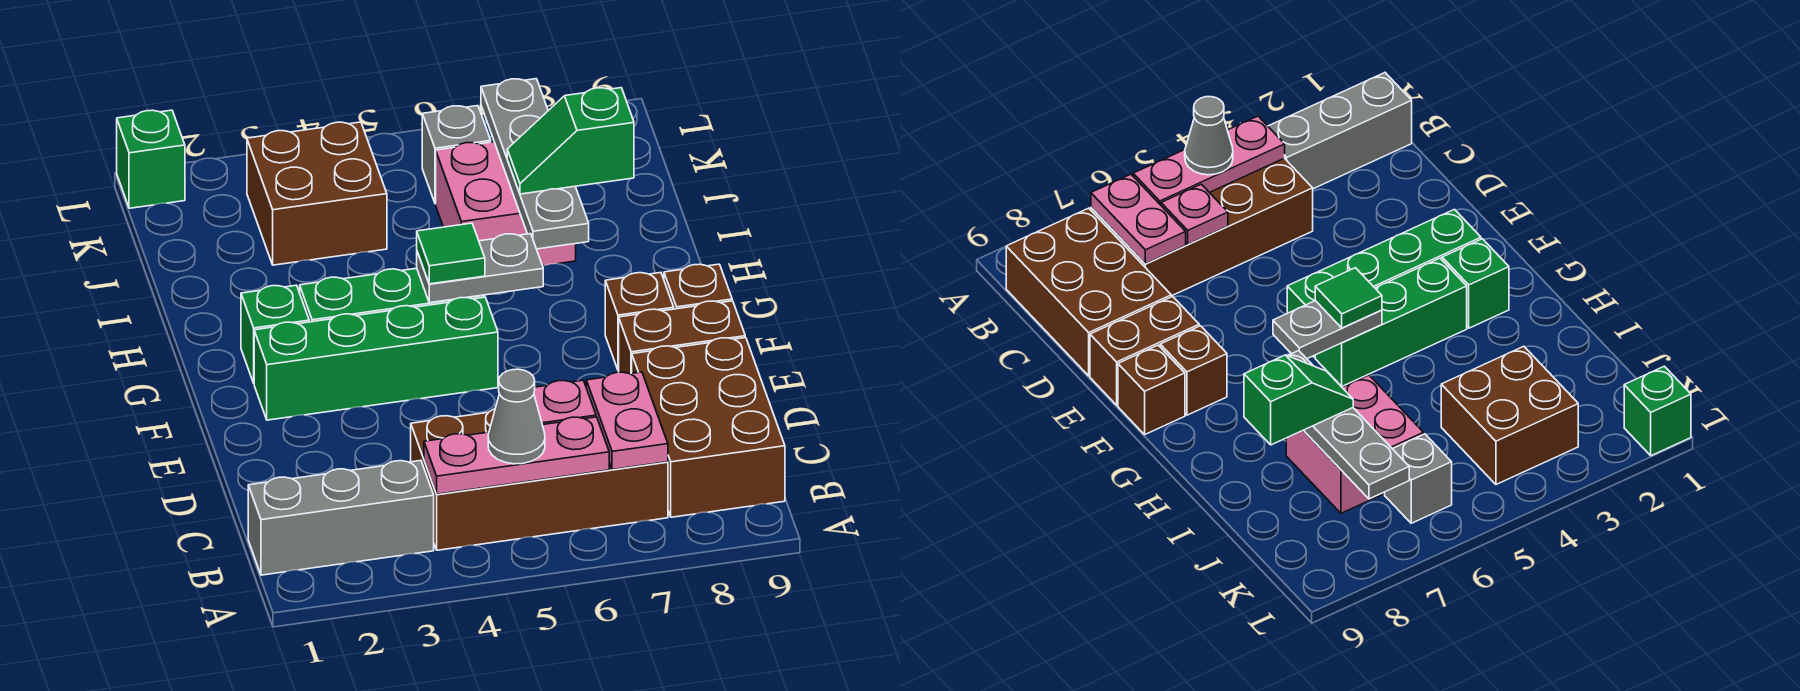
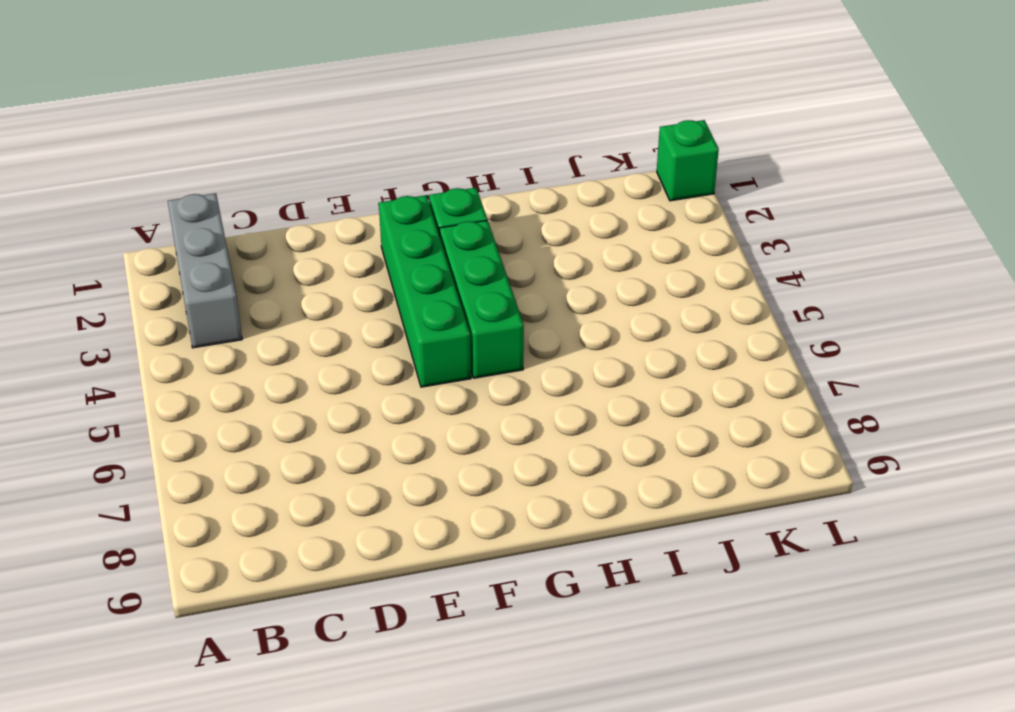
none -> brown 2x4 brick [411,409,668,550]
none -> brown 2x3 brick [632,338,785,517]
none -> brown 1x2 brick [619,301,745,374]

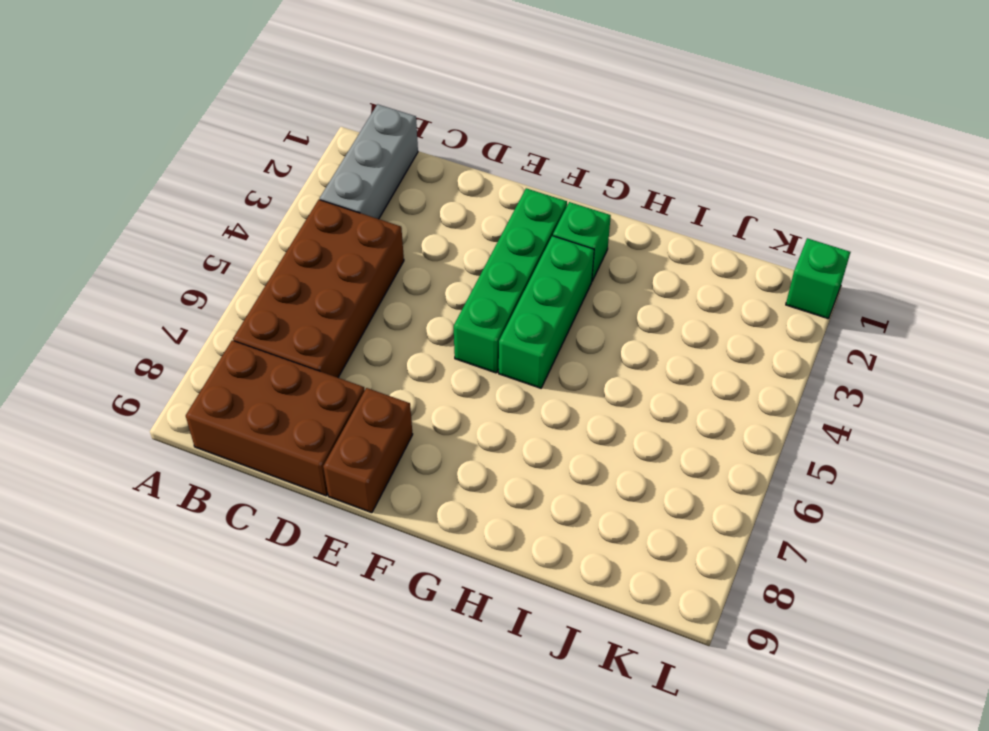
none -> brown 1x1 brick [605,273,674,371]
none -> brown 1x1 brick [664,264,732,309]
none -> pink 2x2 brick [436,142,576,266]

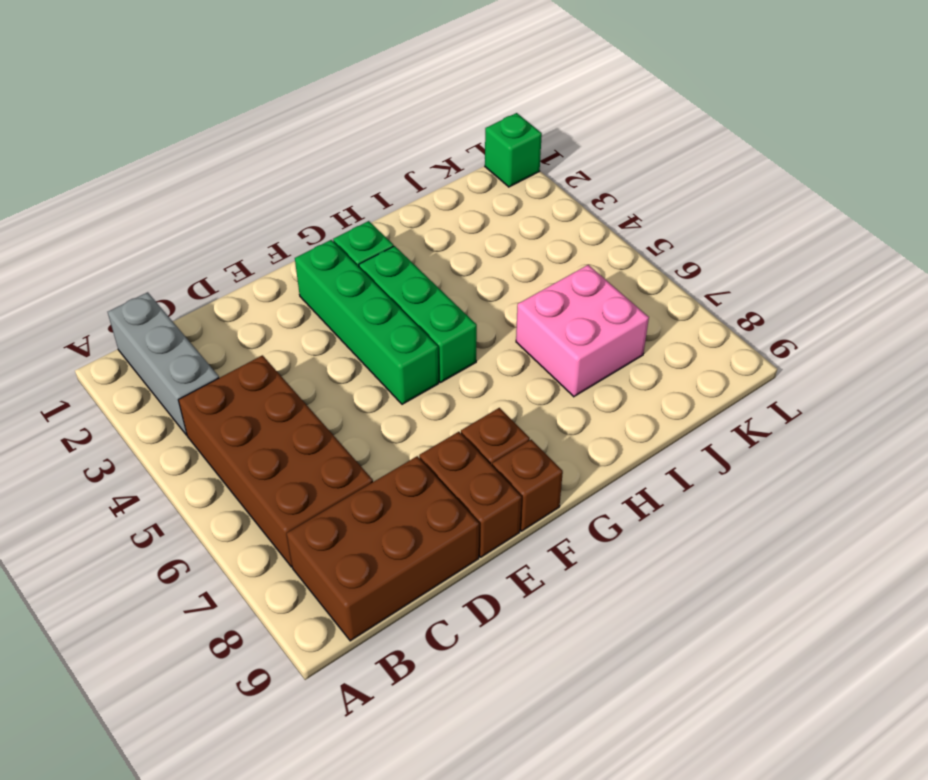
none -> brown 2x2 brick [247,122,387,265]
none -> grey 1x1 brick [422,106,491,204]
none -> pink 1x3 plate [424,417,609,494]

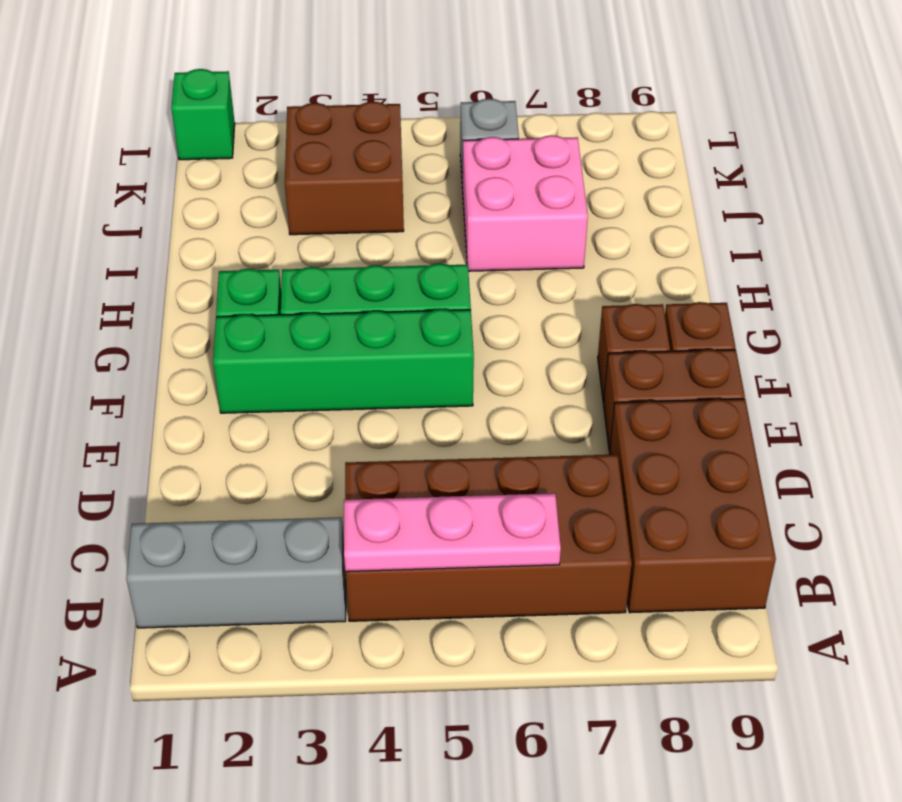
none -> pink 1x2 plate [586,372,668,470]
none -> pink 1x1 plate [534,380,596,425]
none -> grey 1x2 plate [417,234,543,303]

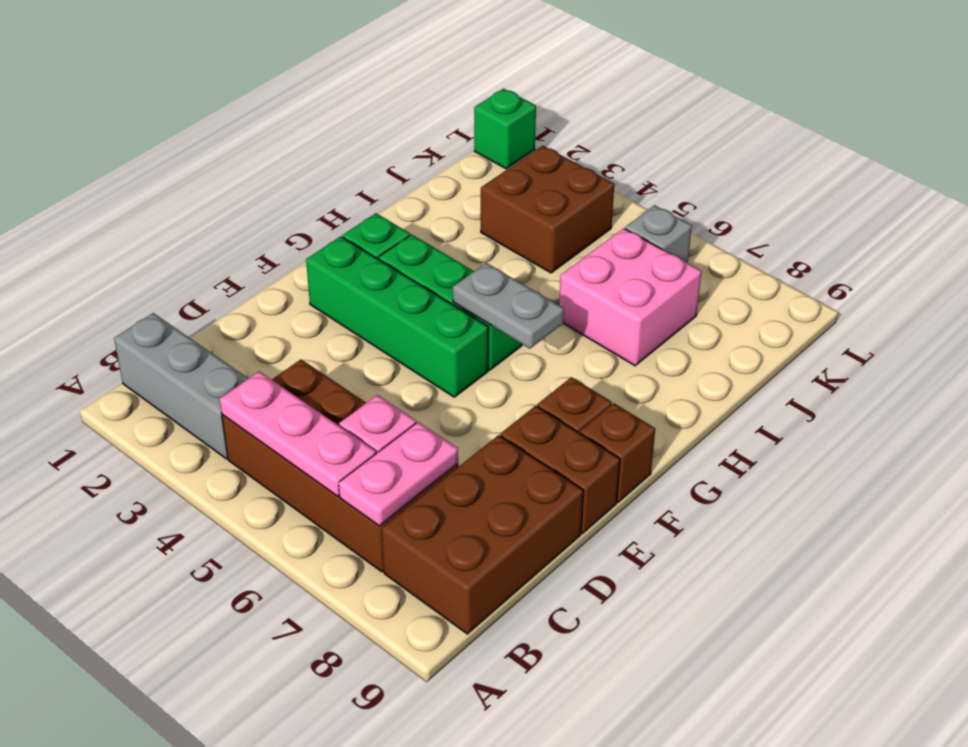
none -> grey 1x4 plate [481,79,589,249]
none -> grey 1x1 cone [488,369,545,464]
none -> green 1x1 tile [417,223,485,284]

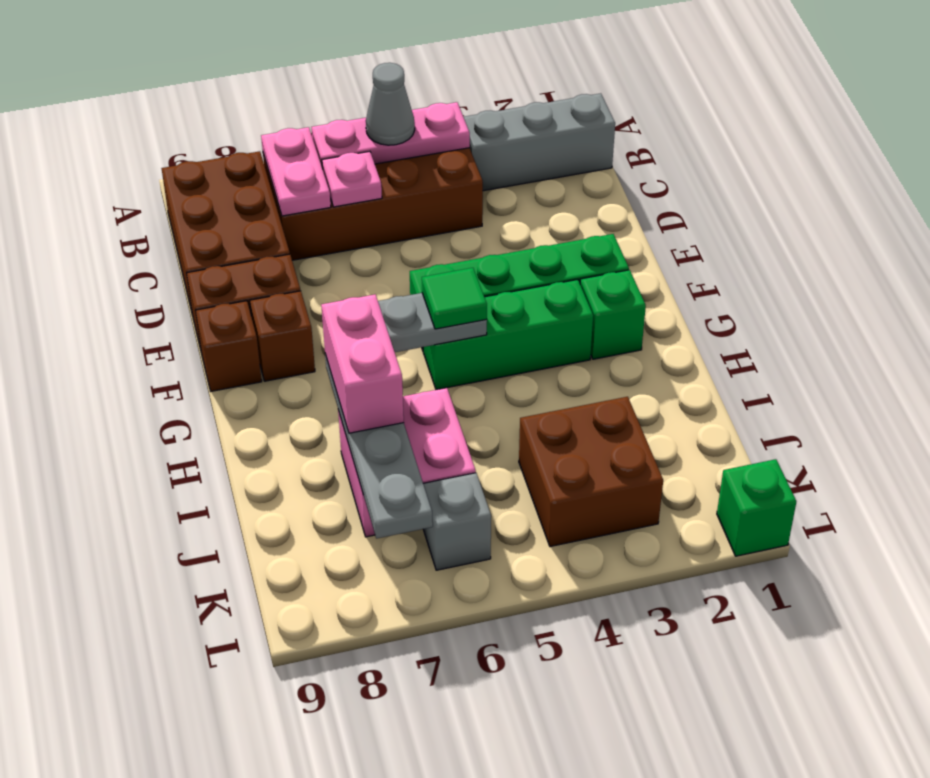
pink 1x2 brick [321,294,404,433] -> green 1x2 slope [507,88,634,194]

